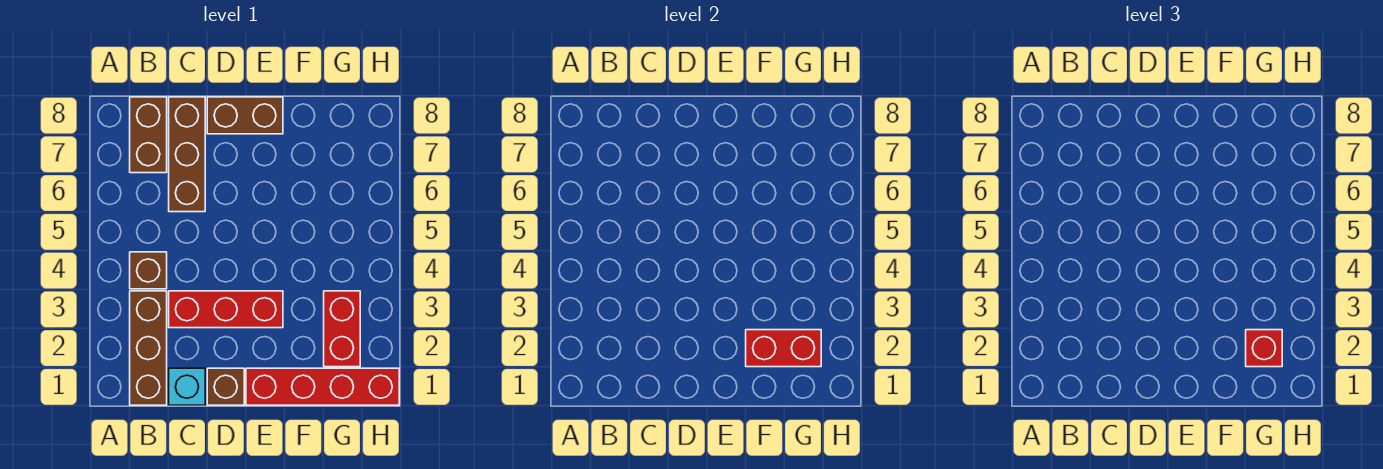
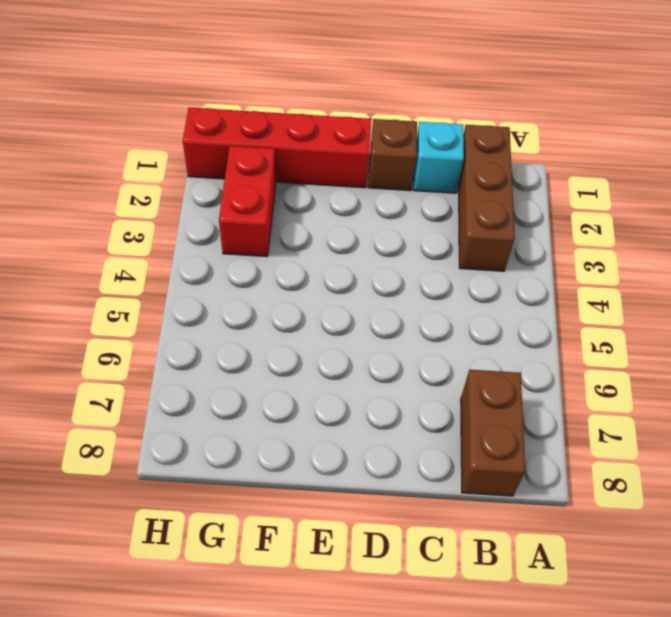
none -> brown 1x1 brick [130,252,167,289]
none -> red 1x3 brick [169,291,283,328]
none -> brown 1x3 brick [169,97,205,212]

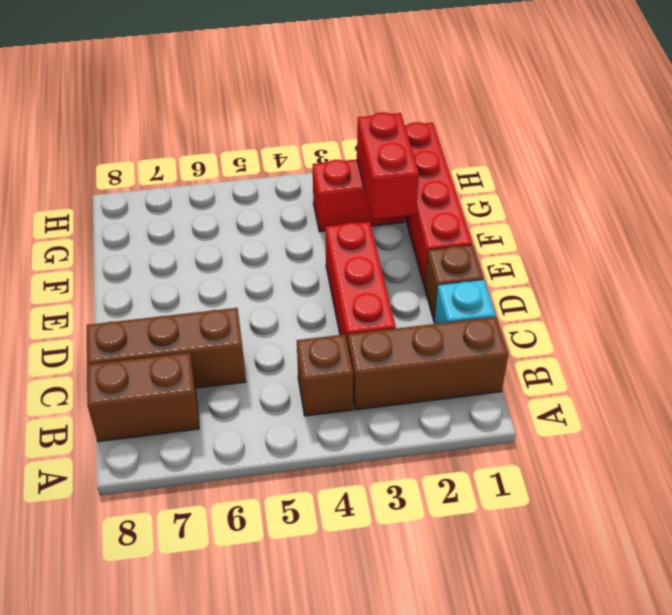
none -> brown 1x2 brick [207,97,283,134]
none -> red 1x1 brick [1246,330,1282,367]

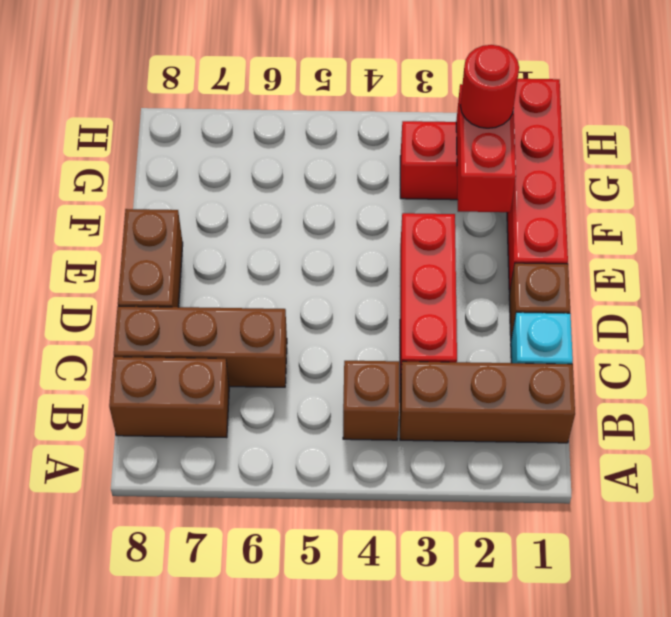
red 1x1 round brick [460,45,519,128] -> red 1x1 brick [1246,330,1282,367]

